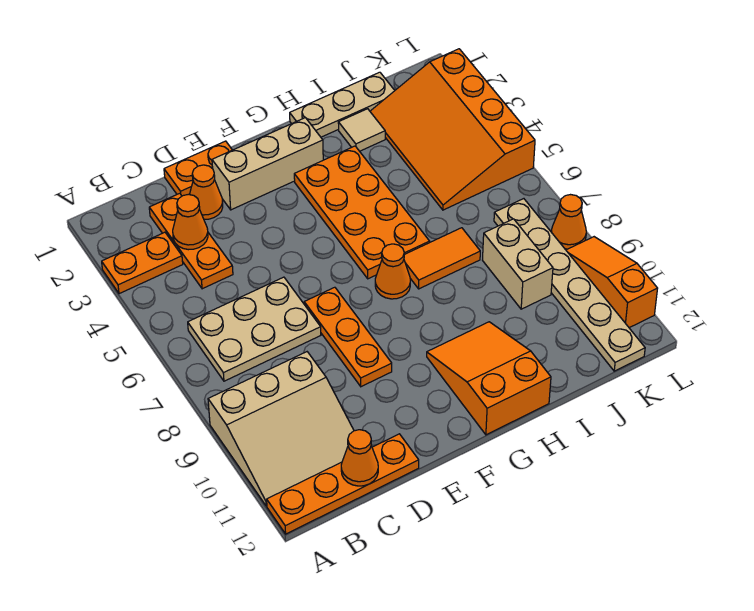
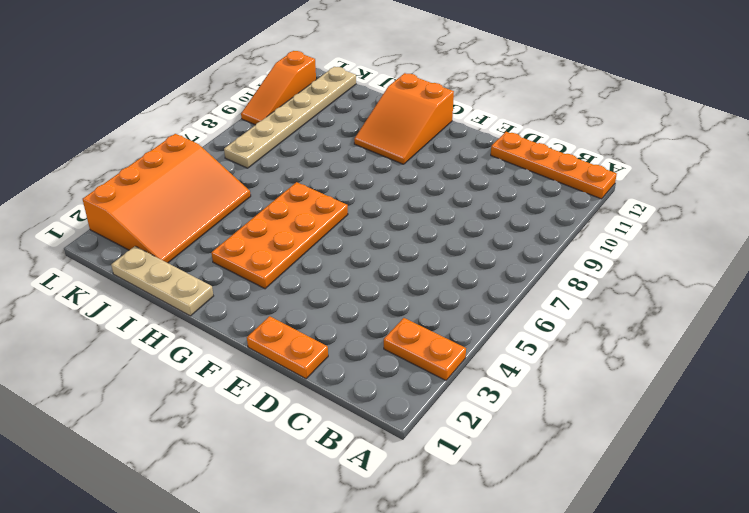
none -> tan 3x3 slope [208,352,354,506]
none -> tan 2x3 plate [188,277,321,381]
none -> orange 1x3 plate [149,193,233,289]

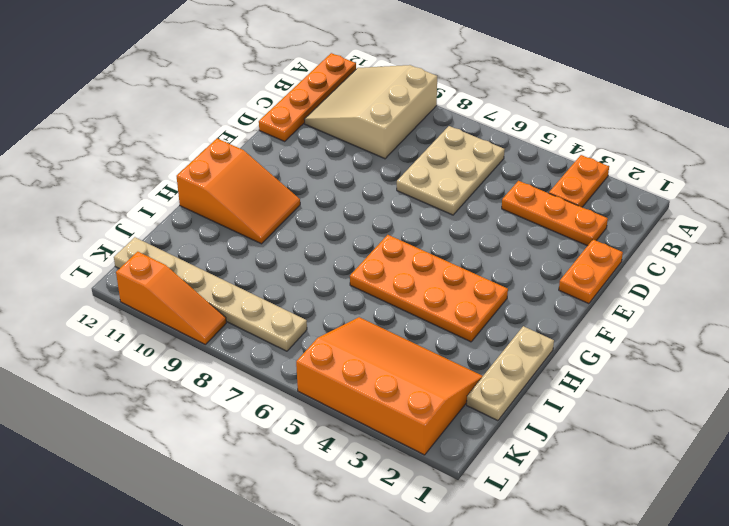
none -> orange 1x1 cone [190,165,223,219]
none -> tan 1x3 brick [212,118,323,210]
none -> orange 1x3 plate [304,287,392,387]

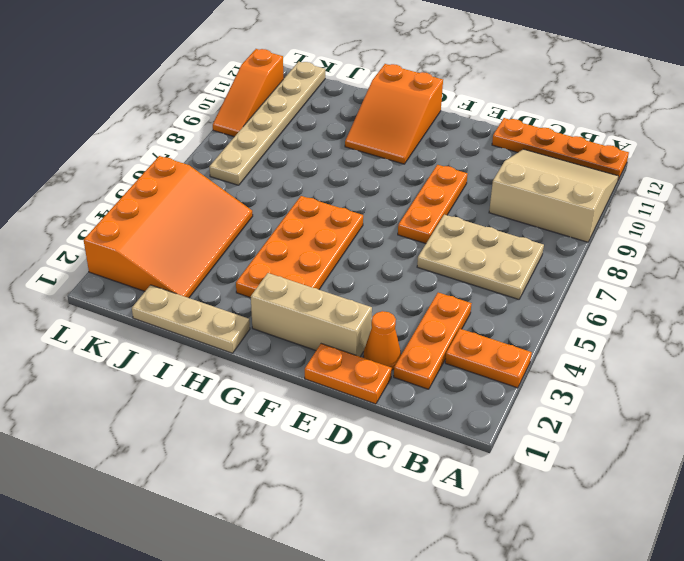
none -> orange 1x1 cone [375,244,410,299]
none -> orange 1x2 tile [404,228,480,289]
none -> tan 1x1 tile [338,109,385,151]

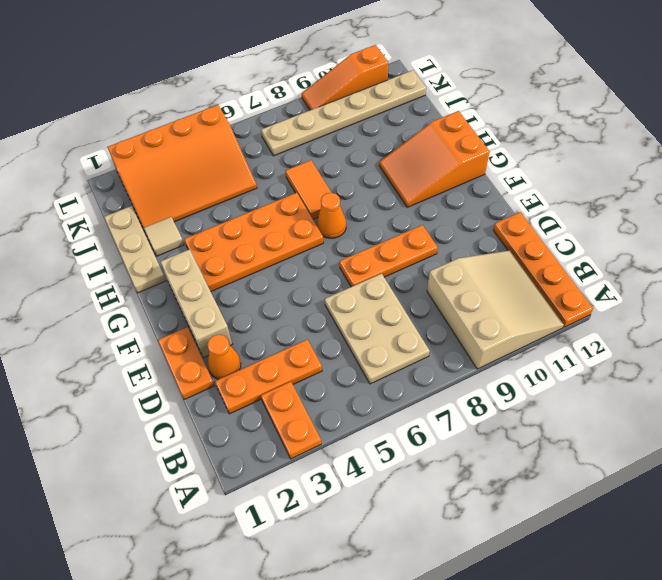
none -> tan 1x2 brick [483,219,553,309]
none -> orange 1x1 cone [551,195,586,249]
none -> orange 1x1 cone [173,194,208,250]

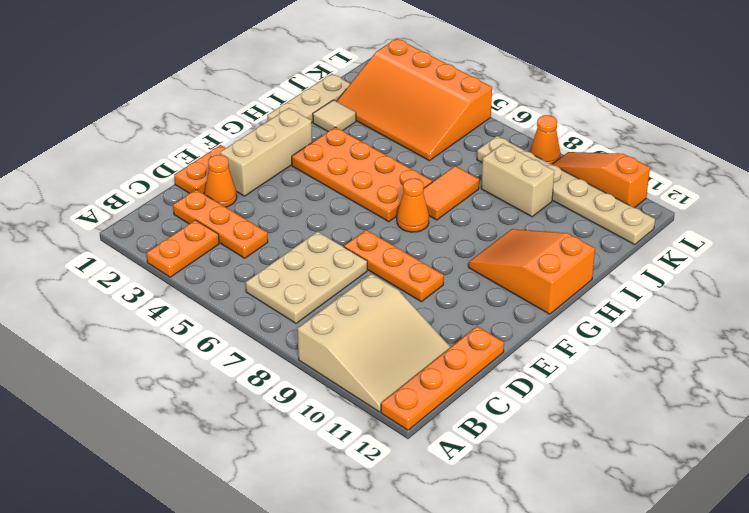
none -> orange 1x1 cone [173,194,208,250]
none -> orange 1x1 cone [341,430,378,486]

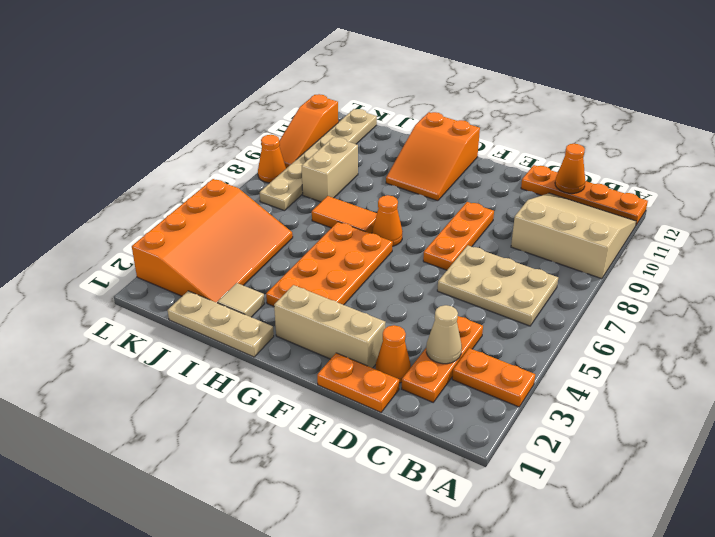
tan 1x1 cone [426,305,462,364] -> orange 1x1 cone [173,194,208,250]

